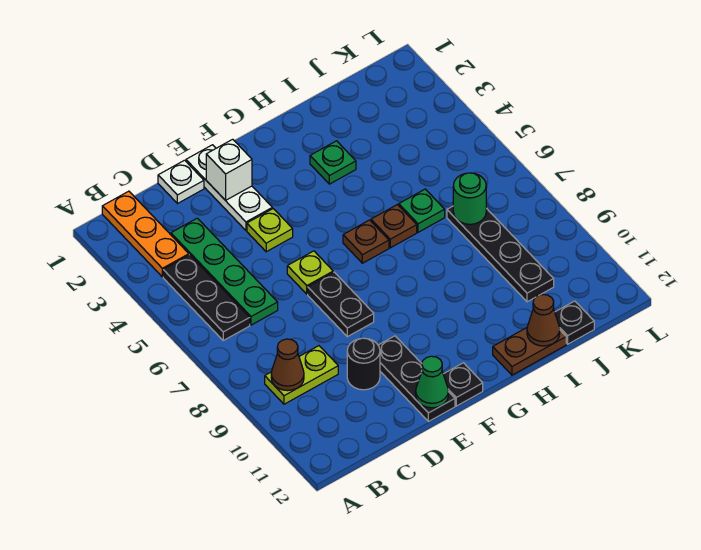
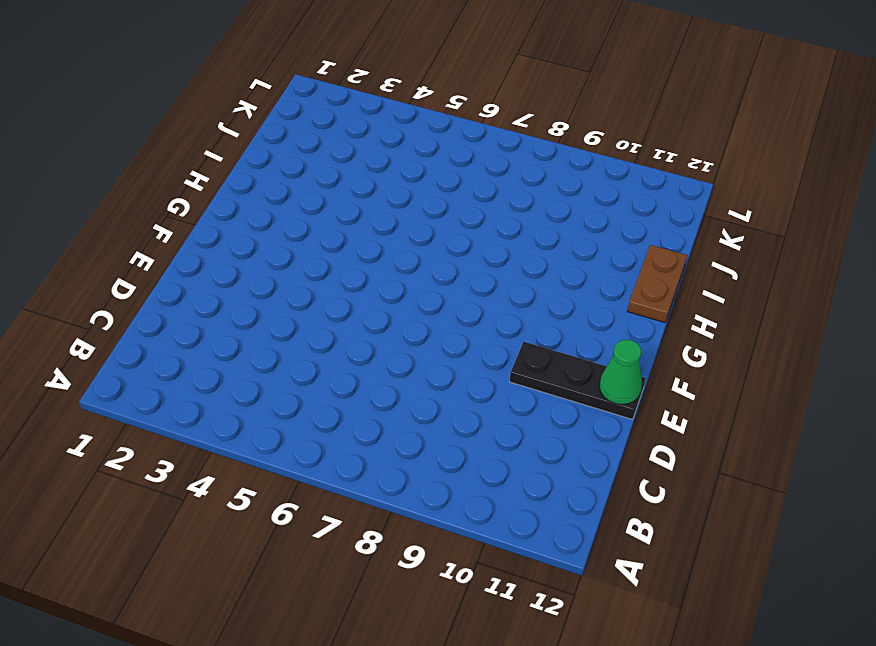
none -> orange 1x3 plate [102,191,189,277]
none -> black 1x3 plate [163,255,250,340]
none -> lime 1x2 plate [265,346,338,404]

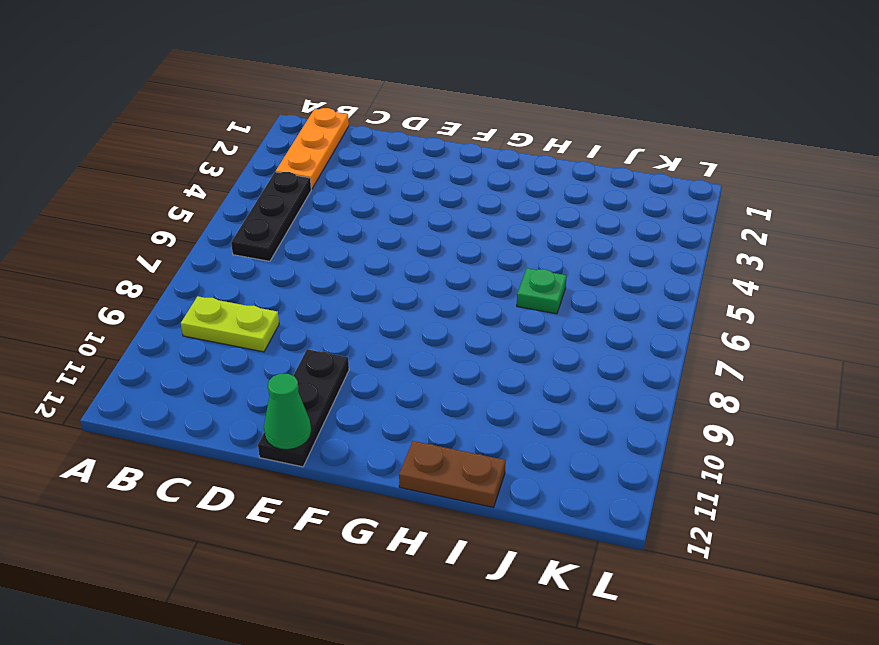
none -> green 1x4 plate [171,218,278,325]
none -> white 1x1 plate [158,160,204,204]
none -> black 1x1 round brick [347,338,380,390]

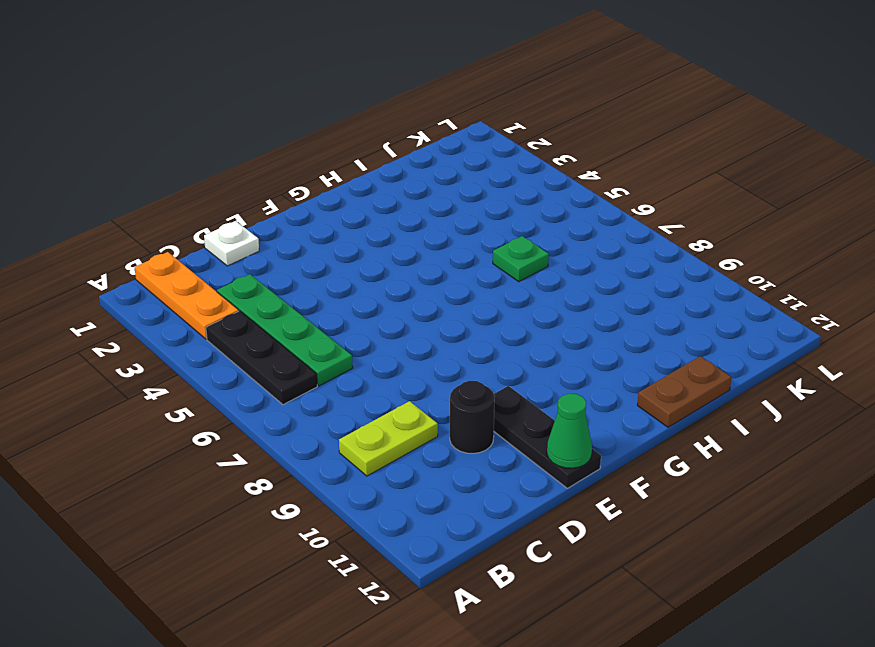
none -> white 1x3 plate [186,145,272,230]
none -> lime 1x1 plate [247,209,293,252]
none -> lime 1x1 plate [287,251,333,294]

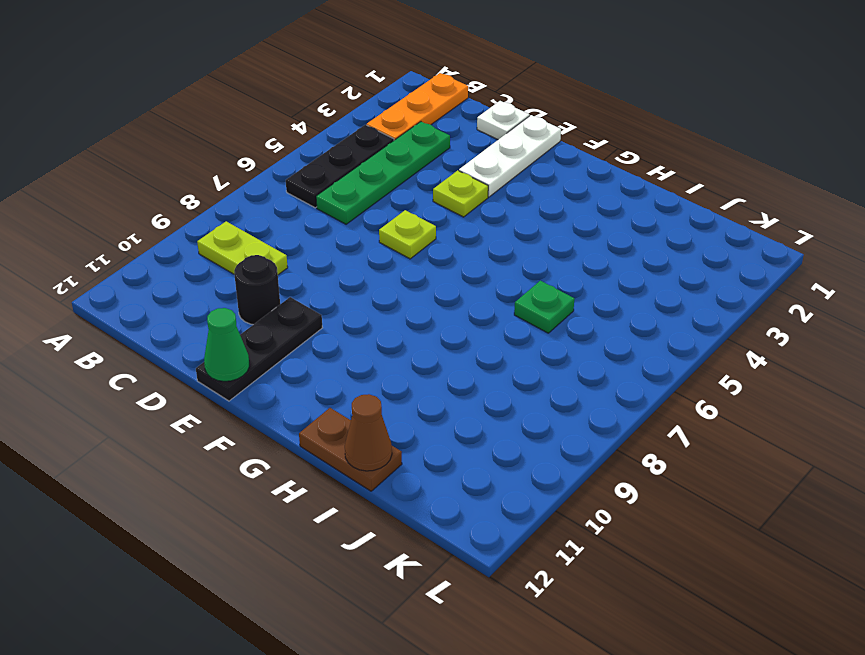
none -> black 1x2 plate [308,272,374,337]
none -> black 1x1 plate [443,363,483,406]
none -> brown 1x1 plate [343,220,389,263]

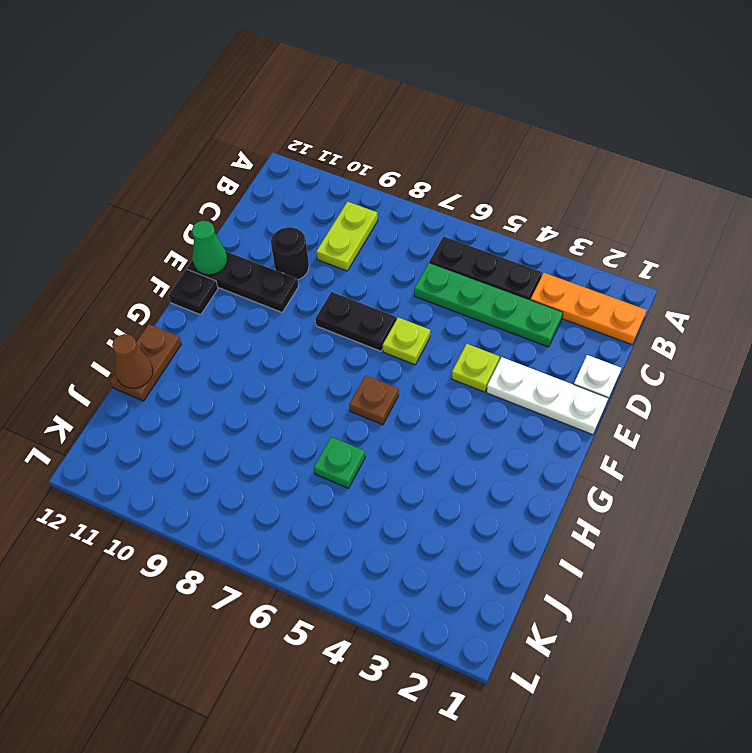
none -> green 1x1 plate [310,141,356,184]
none -> brown 1x1 plate [371,205,417,248]
none -> black 1x4 plate [447,206,554,302]

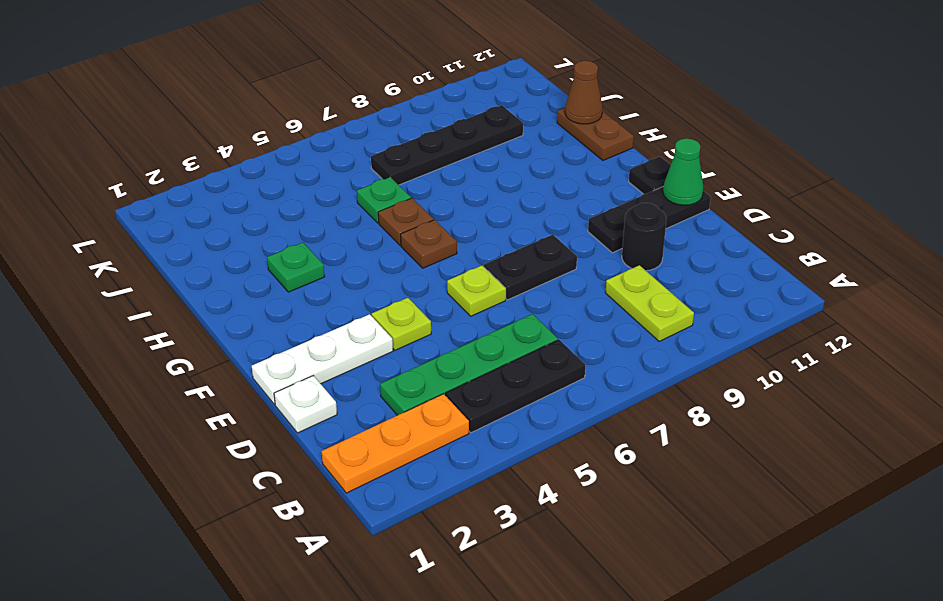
none -> black 1x1 plate [555,301,594,344]
none -> brown 1x1 cone [271,339,304,391]
none -> white 1x1 brick [206,139,252,200]

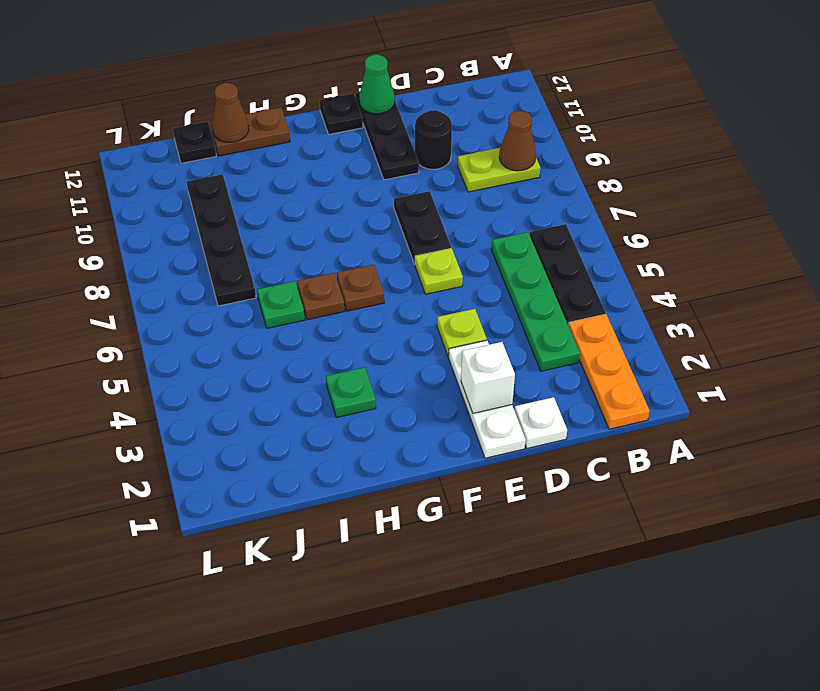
none -> green 1x1 round brick [453,173,486,224]

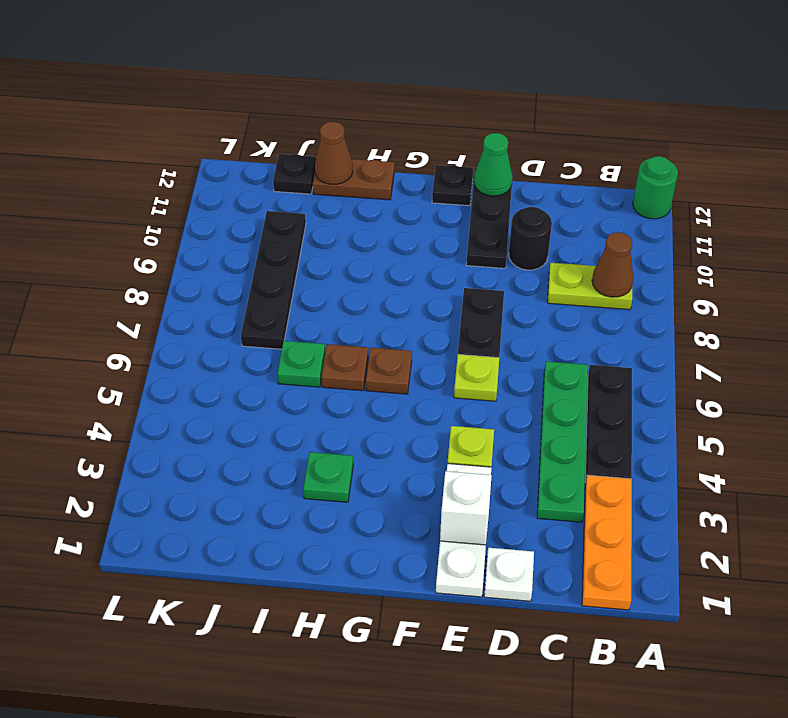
green 1x1 round brick [633,156,678,219] -> green 1x1 round brick moved to [453,173,486,224]

